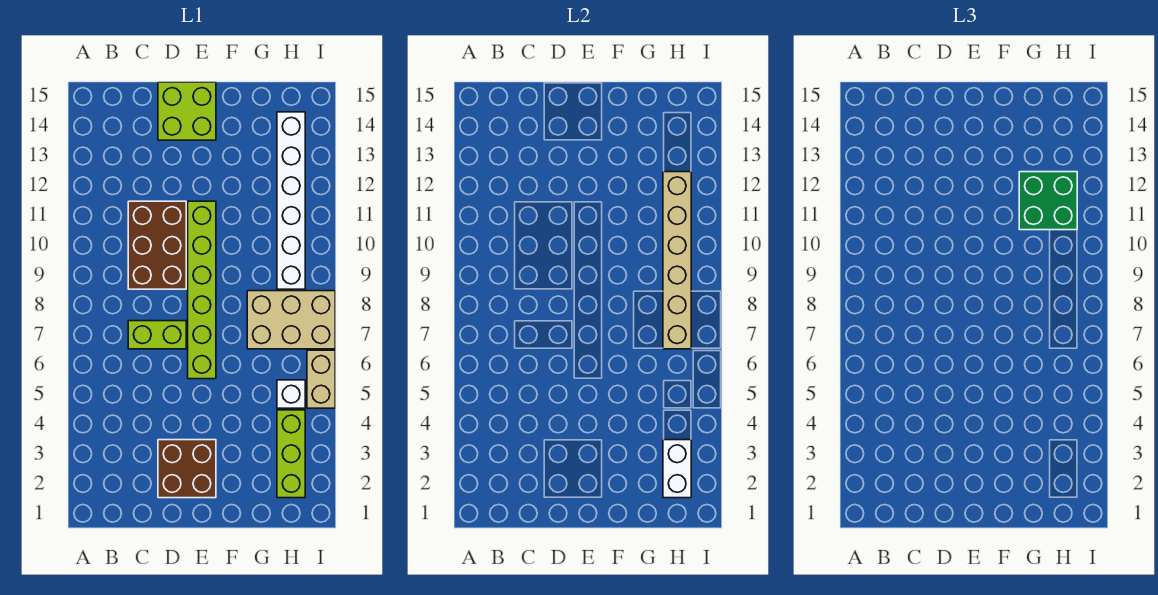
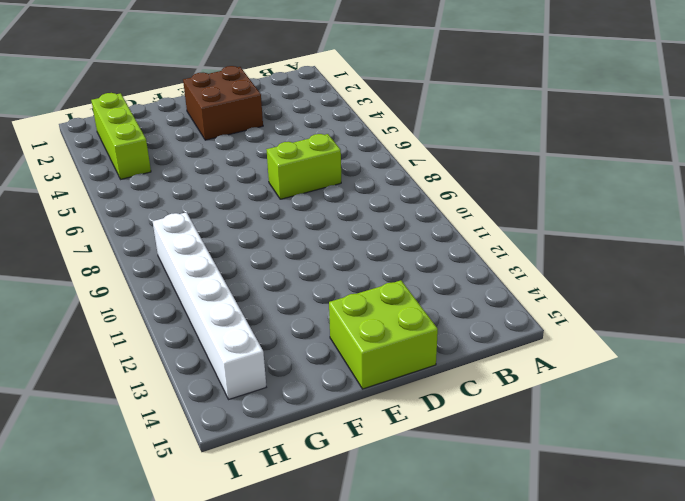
none -> brown 2x3 brick [128,201,186,289]
none -> lime 1x6 brick [188,201,216,379]
none -> tan 2x3 brick [247,291,335,349]

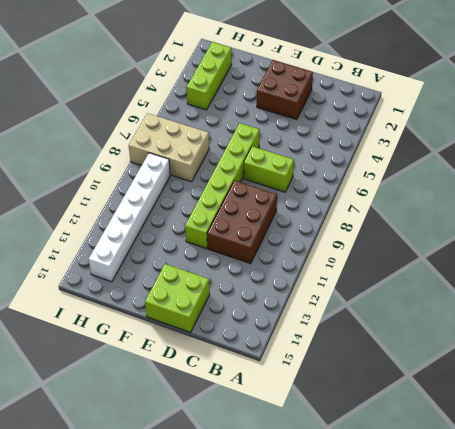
none -> white 1x1 brick [277,380,305,408]
none -> tan 1x2 brick [307,350,335,408]
none -> white 1x2 brick [663,440,691,498]

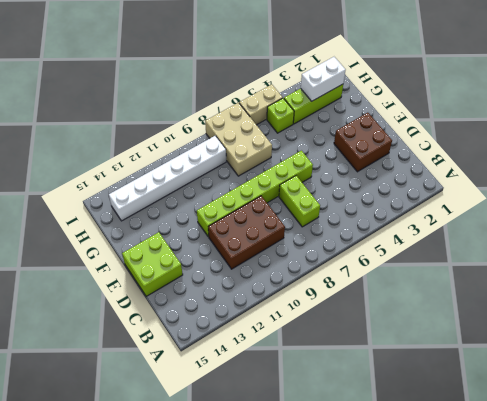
lime 1x1 brick [267,98,294,133] -> white 1x1 brick [277,380,305,408]
none -> tan 1x6 brick [663,172,691,349]
none -> green 2x2 brick [1019,172,1077,230]

